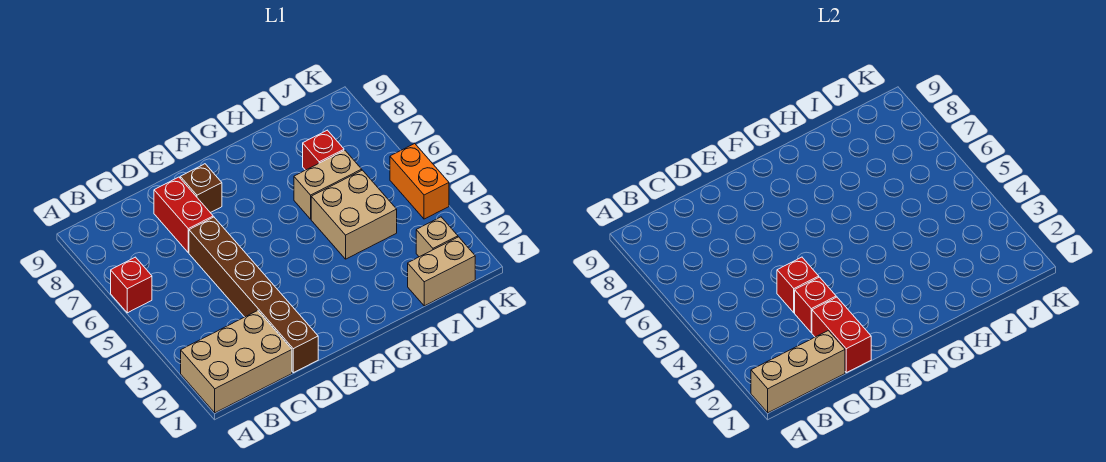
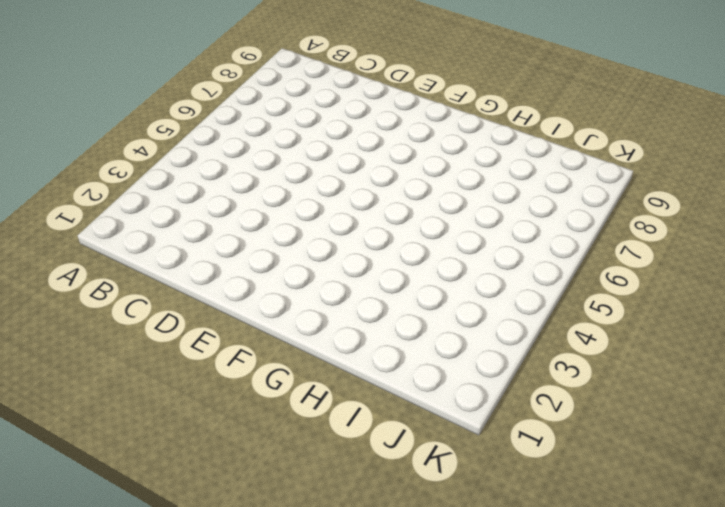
none -> tan 2x3 brick [181,311,292,413]
none -> red 1x1 brick [111,257,152,313]
none -> brown 1x6 brick [189,217,318,373]

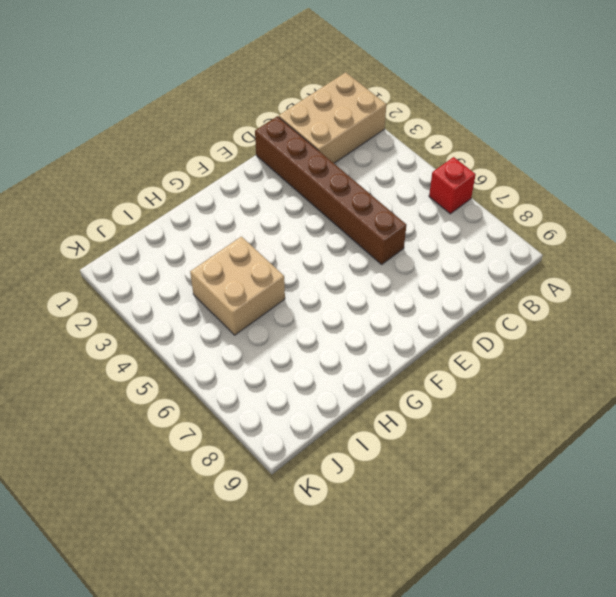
none -> red 1x2 brick [154,177,213,253]
none -> brown 1x1 brick [180,164,222,213]
none -> tan 1x2 brick [294,150,362,219]

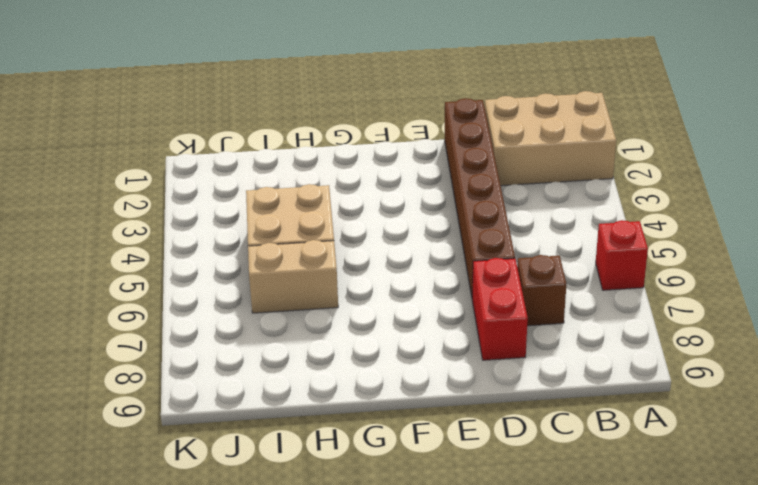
brown 1x1 brick [517,255,566,326] -> brown 1x1 brick moved to [180,164,222,213]
none -> tan 1x2 brick [408,237,475,306]
none -> red 1x1 brick [303,130,344,170]
none -> tan 1x1 brick [416,217,458,257]

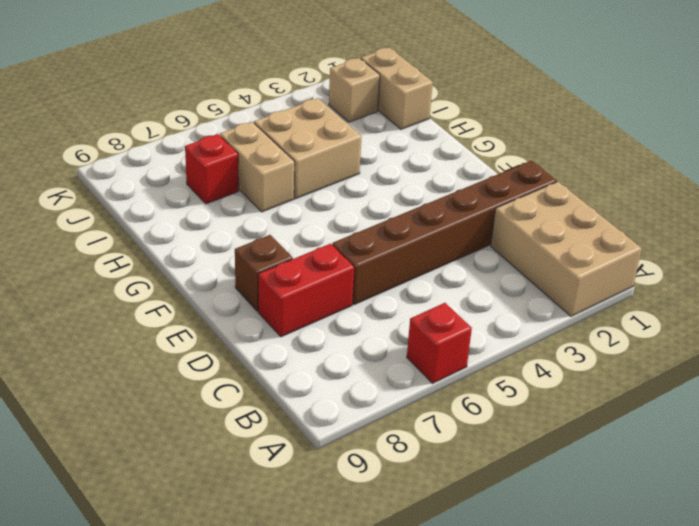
none -> orange 1x2 brick [390,144,449,219]
none -> tan 1x3 brick [751,331,845,413]
none -> red 1x2 brick [812,297,871,373]

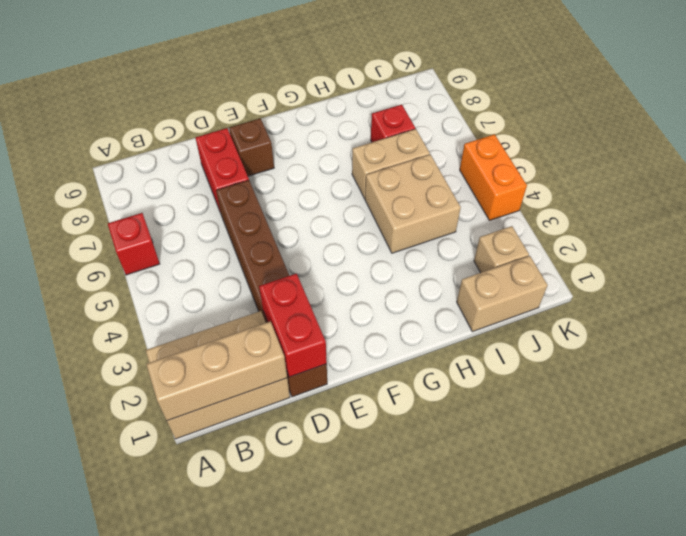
none -> red 1x1 brick [795,277,836,333]
none -> red 1x1 brick [777,257,819,313]

